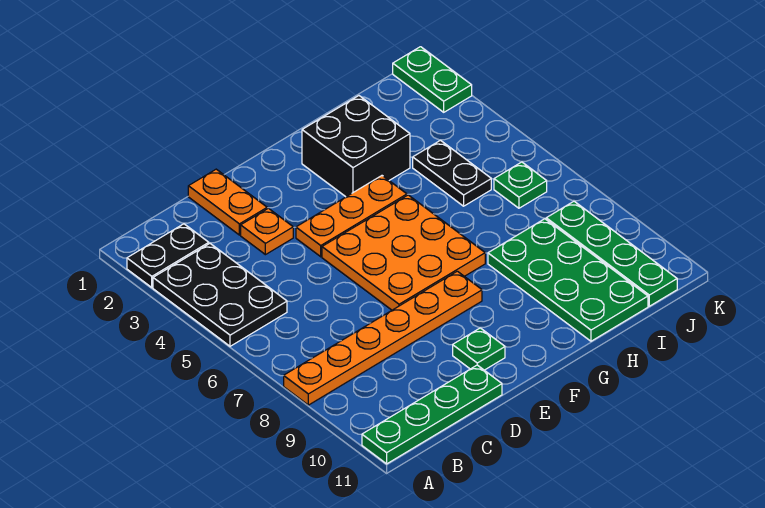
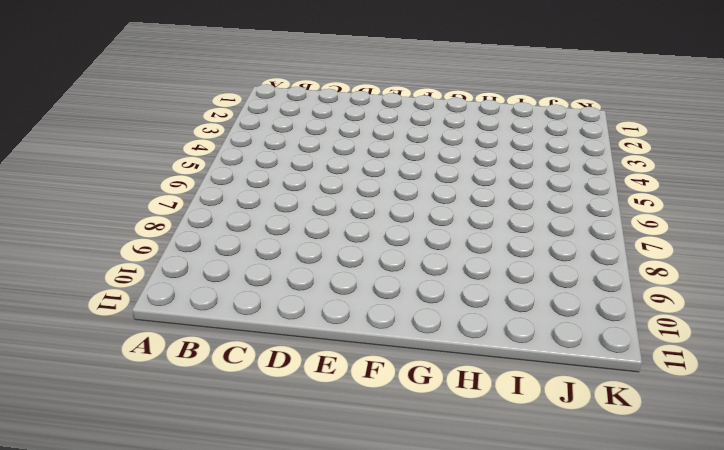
none -> black 1x2 plate [127,224,209,287]
none -> black 2x3 plate [153,244,287,346]
none -> orange 1x6 plate [284,271,482,405]

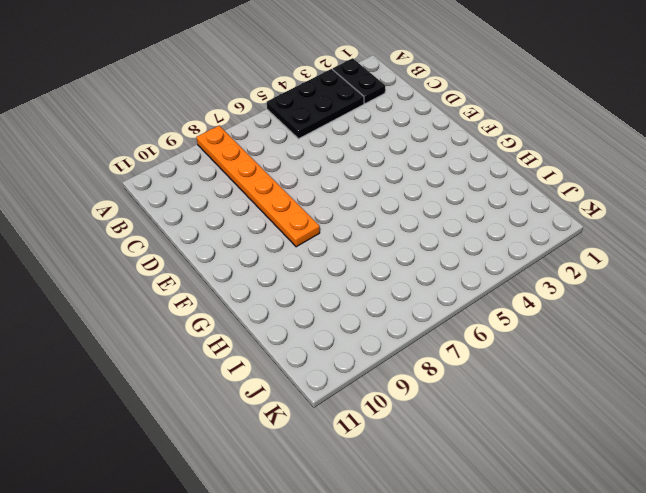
none -> green 1x4 plate [362,365,502,464]
none -> orange 1x2 plate [188,169,267,235]
none -> orange 1x1 plate [241,208,293,255]

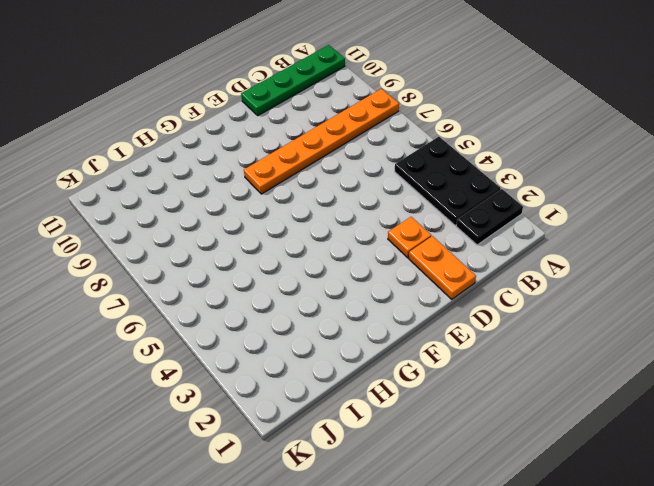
none -> orange 1x3 plate [296,176,407,257]
none -> orange 3x3 plate [322,195,485,310]
none -> green 1x1 plate [453,328,505,370]

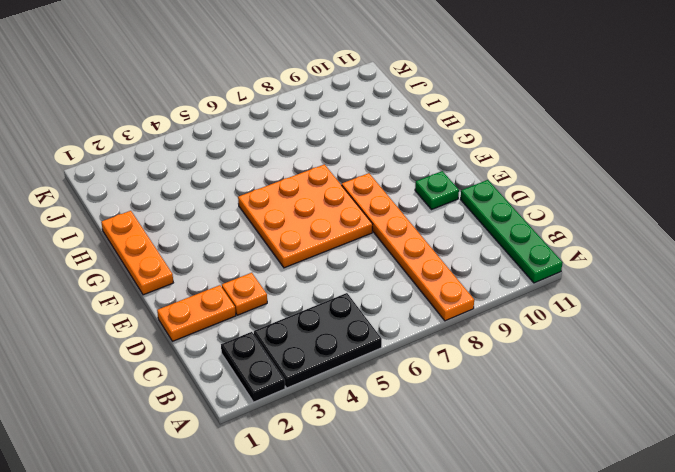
orange 1x3 plate [101,211,173,295] -> orange 1x3 plate moved to [296,176,407,257]
none -> black 2x2 brick [302,96,410,197]
none -> green 2x4 plate [488,219,648,341]
none -> black 1x2 plate [413,140,491,206]

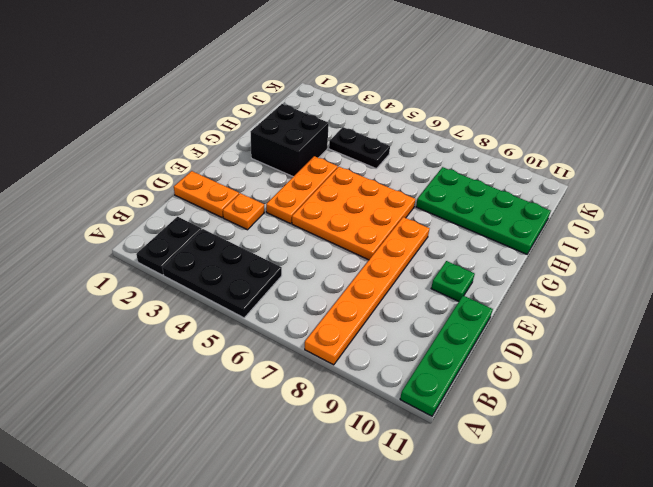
none -> green 1x1 plate [494,162,547,208]
none -> green 1x4 plate [546,201,677,306]
none -> green 1x2 plate [393,47,472,112]

